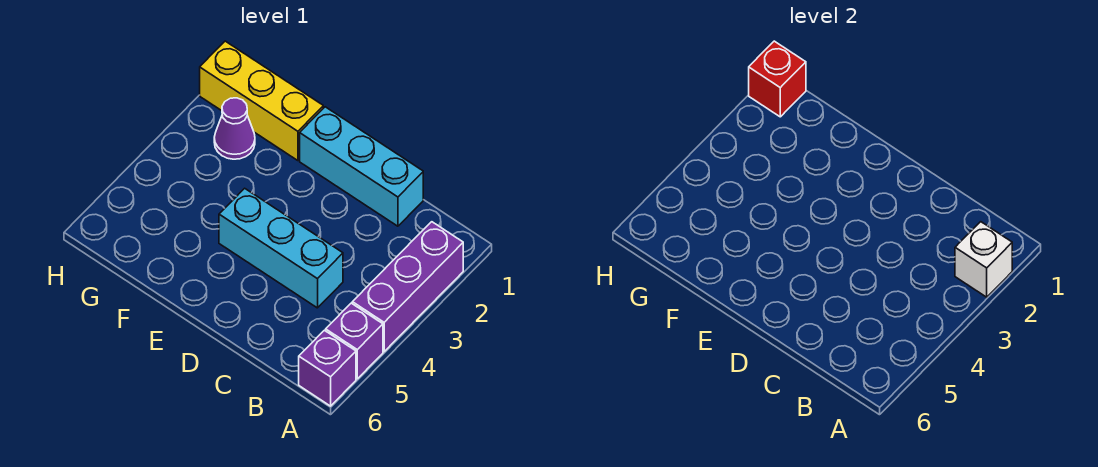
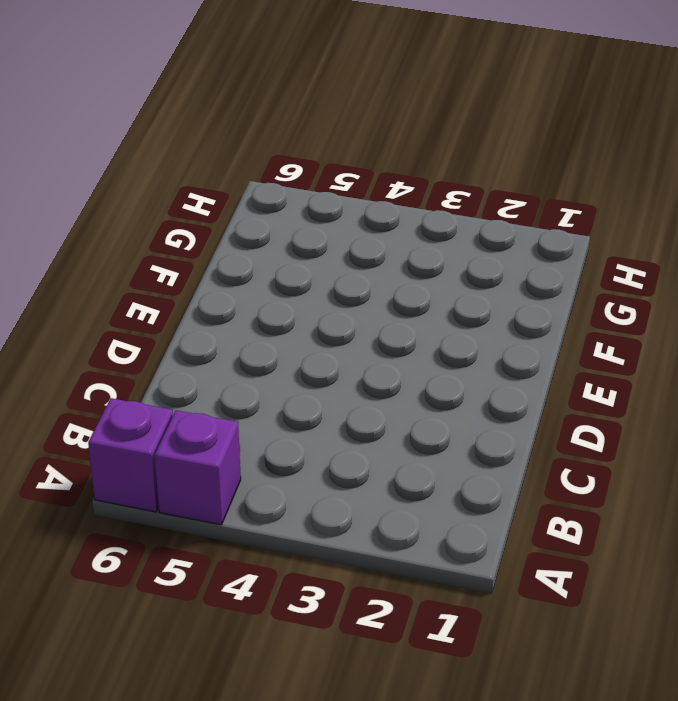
none -> purple 1x3 brick [352,222,463,352]
none -> cyan 1x3 brick [300,107,423,226]

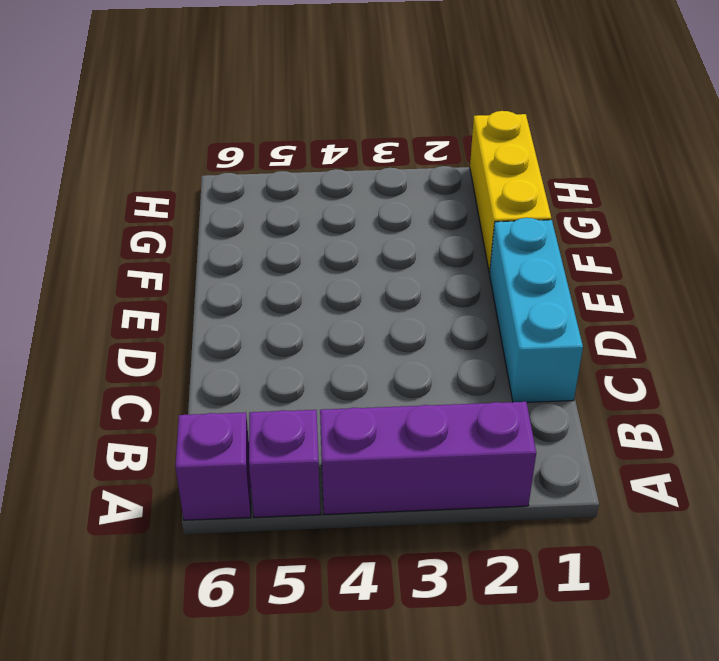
none -> cyan 1x3 brick [219,188,343,308]
none -> purple 1x1 cone [214,98,255,159]

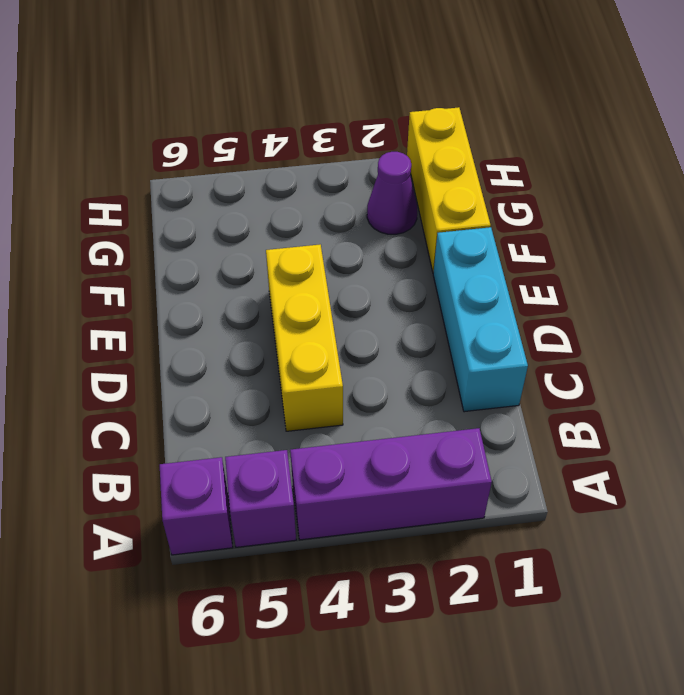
yellow 1x3 brick [266,245,343,431] -> cyan 1x3 brick [219,188,343,308]
none -> white 1x1 brick [955,222,1012,297]
none -> red 1x1 brick [749,41,806,117]

